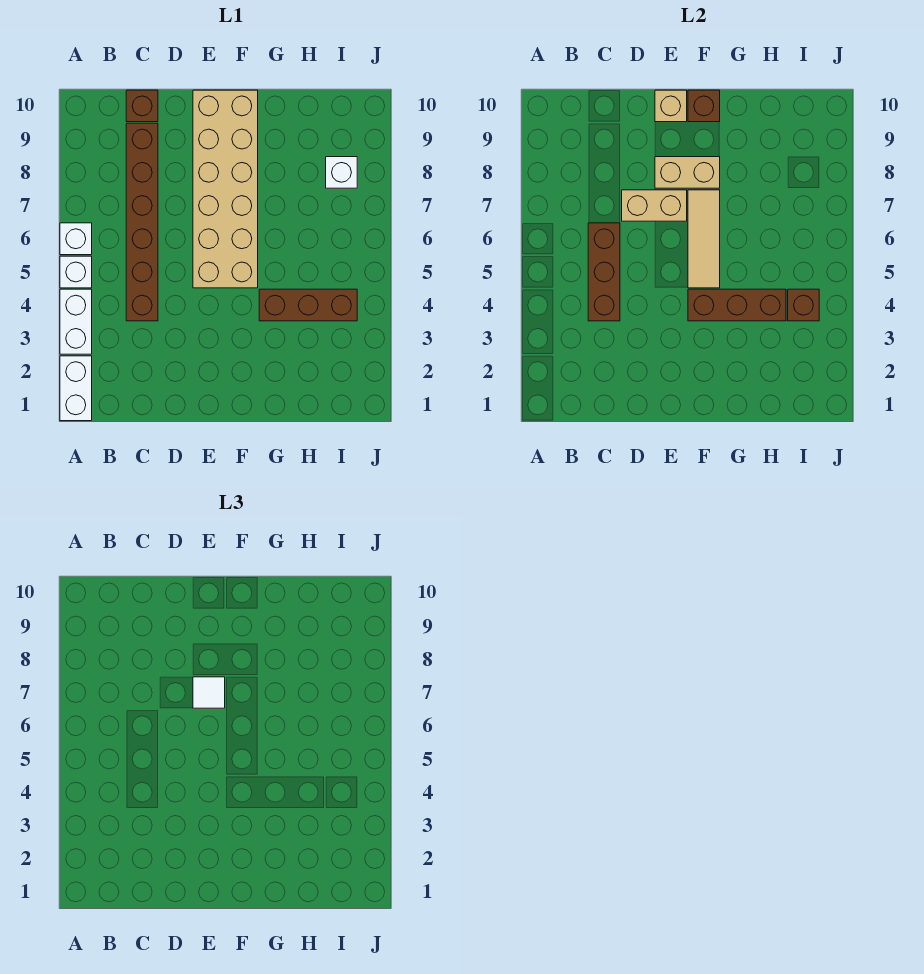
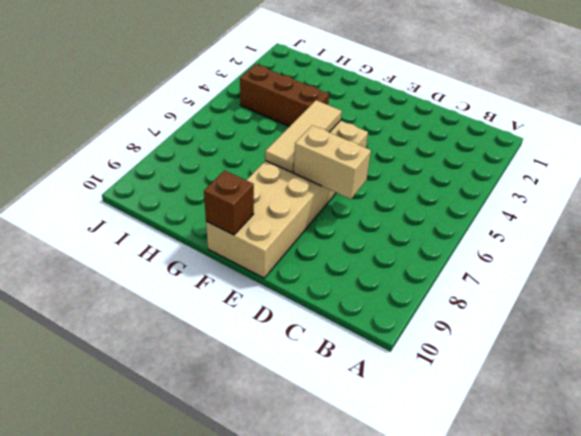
none -> white 1x2 brick [60,356,92,421]
none -> white 1x2 brick [60,289,92,354]
none -> white 1x1 brick [60,256,92,288]

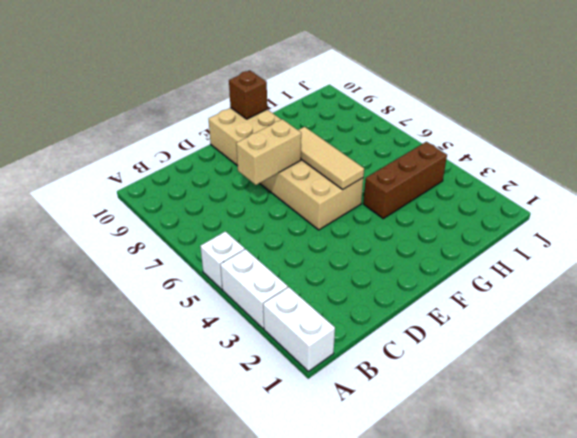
none -> white 1x1 brick [60,223,92,255]
none -> brown 1x6 brick [126,123,158,321]
none -> brown 1x1 brick [126,90,158,122]

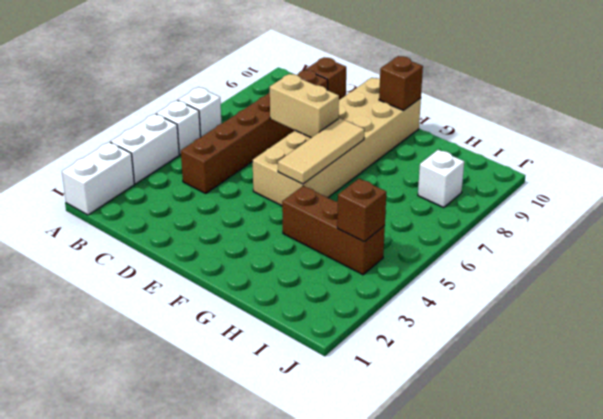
none -> brown 1x3 brick [588,223,620,321]
none -> tan 1x2 brick [655,157,720,188]
none -> tan 1x1 brick [655,90,687,122]

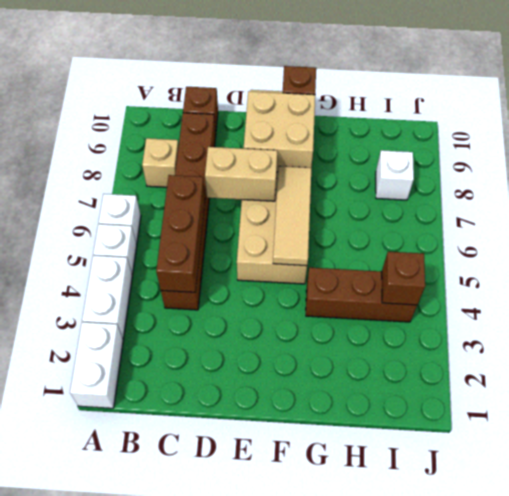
tan 1x1 brick [142,138,179,187] -> tan 1x1 brick moved to [655,90,687,122]
tan 2x2 brick [244,91,315,172] -> tan 1x2 brick [655,157,720,188]
none -> brown 1x3 brick [688,289,786,321]
none -> white 1x1 tile [193,677,225,708]

